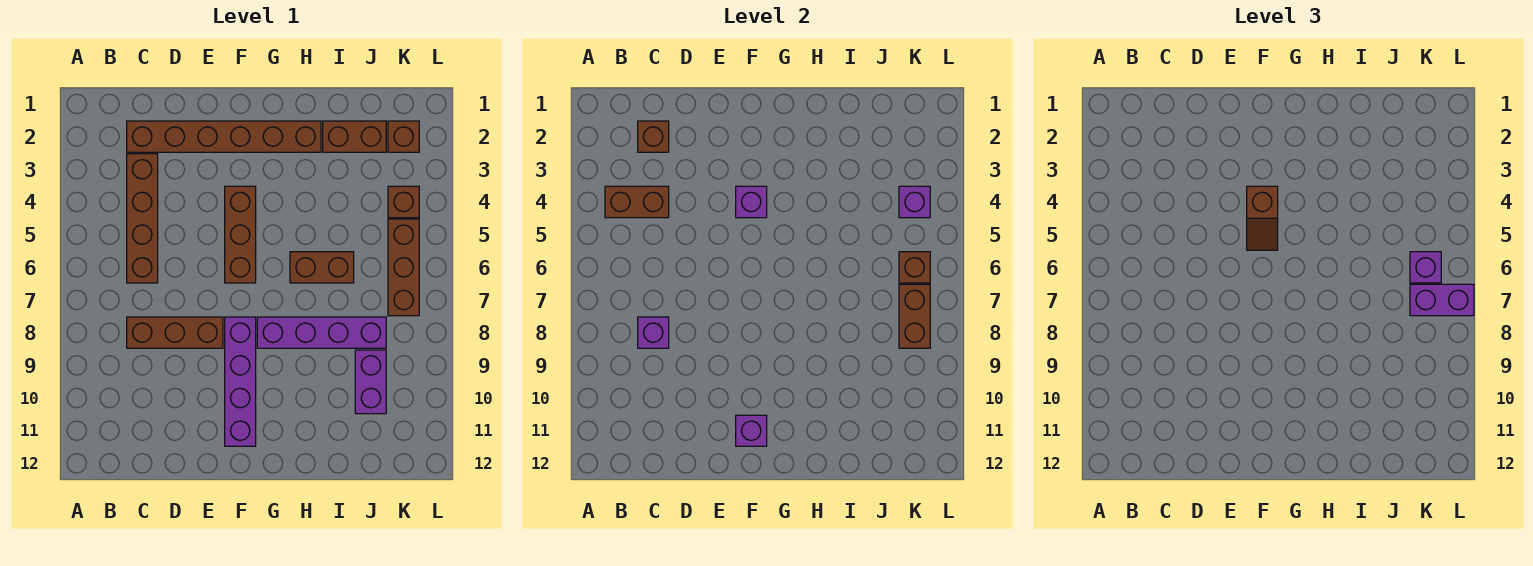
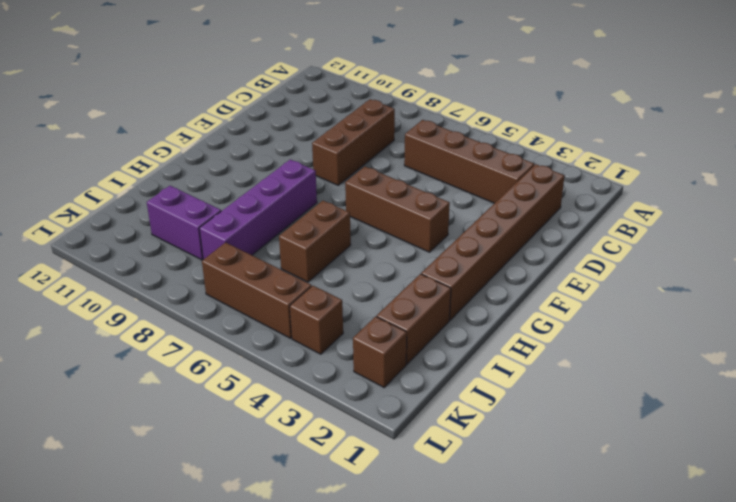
none -> purple 1x4 brick [225,317,256,446]
none -> brown 1x2 brick [605,186,669,218]
none -> brown 1x1 brick [638,121,669,152]

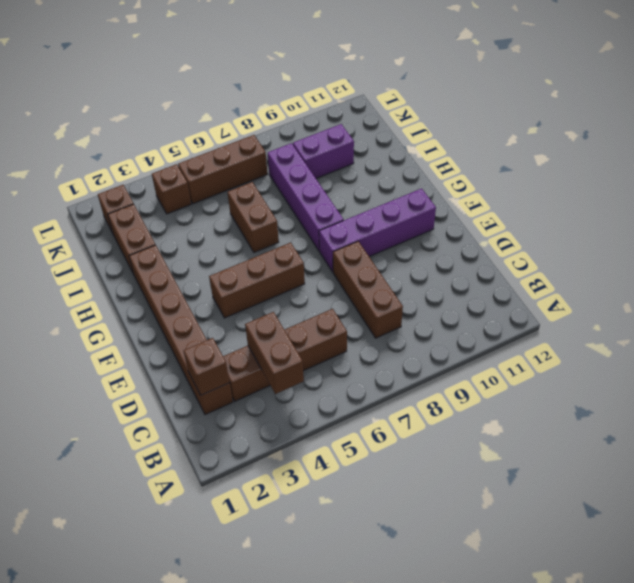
none -> purple 1x1 brick [638,317,669,348]
none -> purple 1x1 brick [736,186,767,218]
none -> purple 1x1 brick [736,415,767,446]

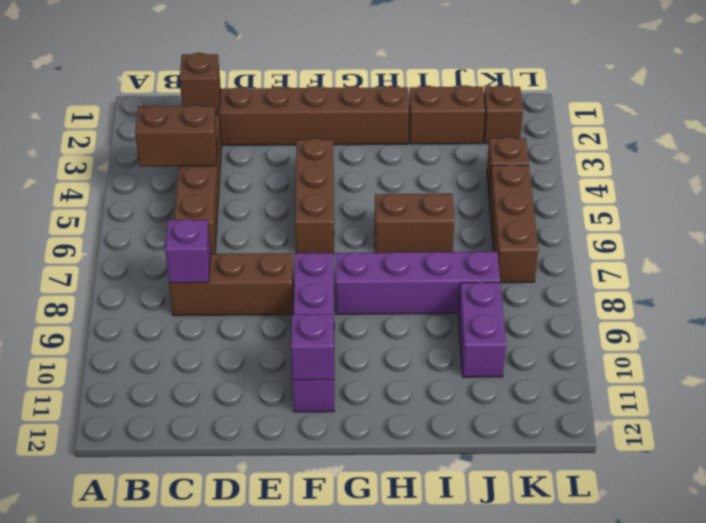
none -> purple 1x1 brick [736,186,767,218]
none -> purple 1x1 brick [899,186,930,218]
none -> brown 1x1 brick [899,252,930,283]

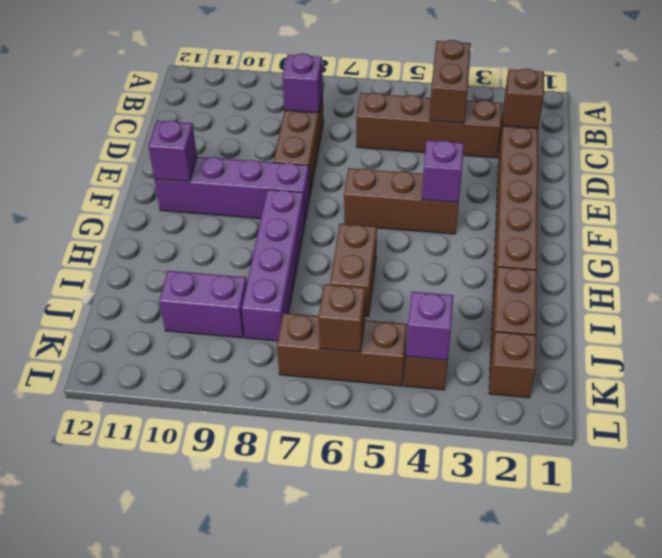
none -> brown 1x2 brick [899,284,930,348]
none -> brown 1x2 slope [1247,186,1278,250]
none -> purple 1x1 brick [1410,252,1441,283]

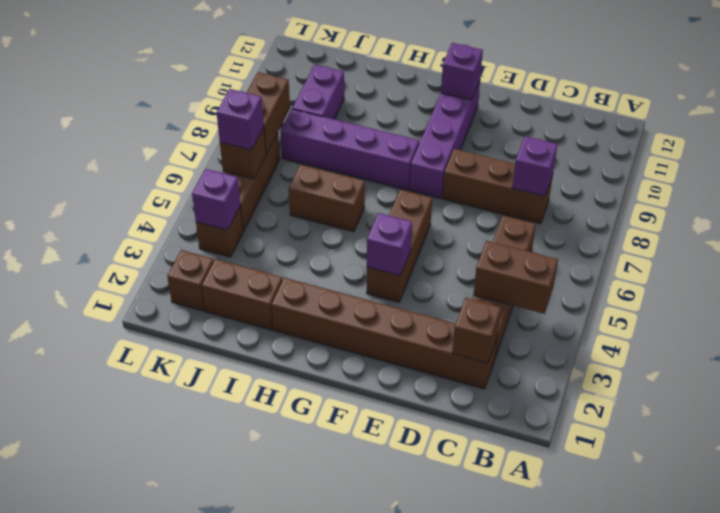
none -> brown 1x2 slope [1247,186,1278,250]
none -> purple 1x2 brick [1410,284,1474,316]

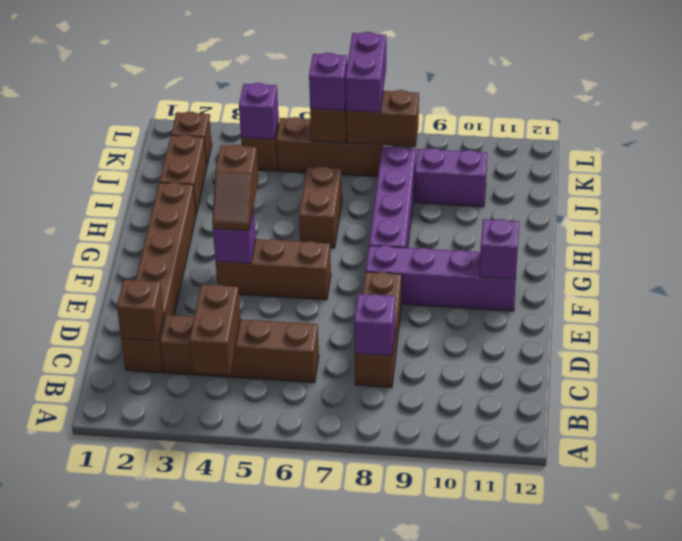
brown 1x2 slope [212,145,259,231] -> brown 1x2 slope turned to [1247,186,1278,250]

